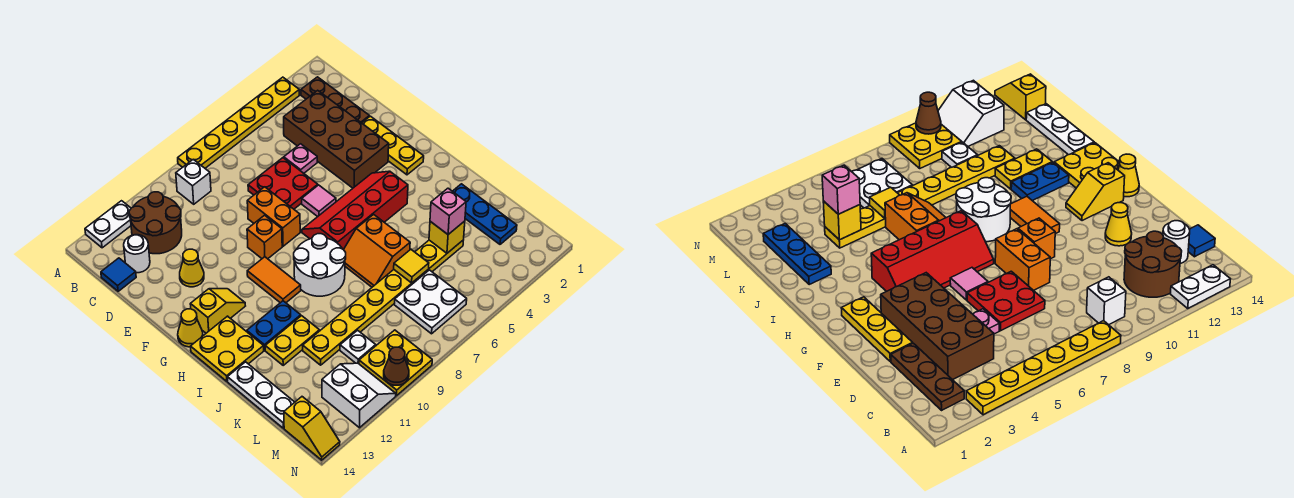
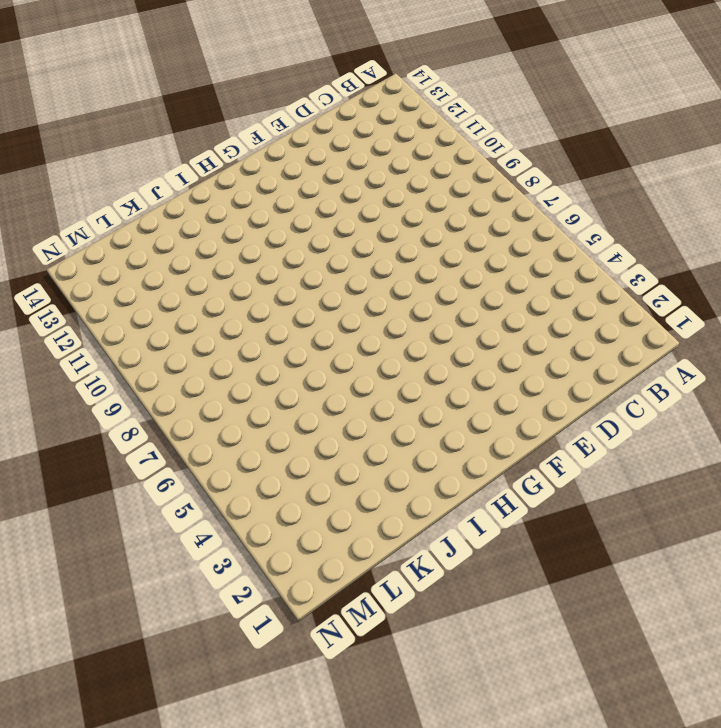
none -> yellow 1x6 plate [178,77,299,168]
none -> white 1x2 plate [85,201,131,248]
none -> brown 1x3 plate [301,77,369,123]
none -> white 1x1 brick [176,159,211,204]

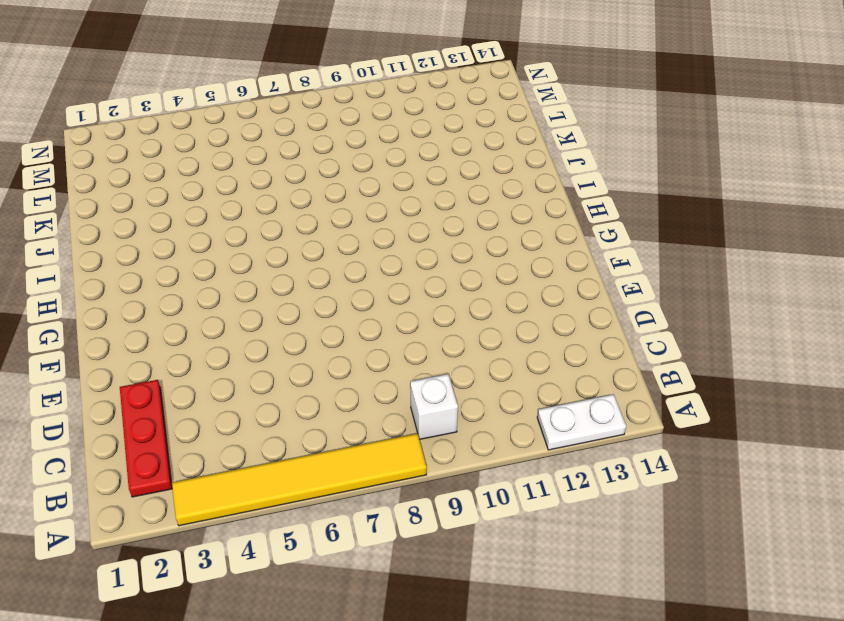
yellow 1x6 tile [172,433,427,526] -> yellow 1x6 plate [178,77,299,168]
red 1x3 plate [120,380,172,497] -> brown 1x3 plate [301,77,369,123]
none -> brown 2x2 round brick [129,192,182,254]
none -> brown 2x4 brick [284,90,389,188]
none -> white 1x1 round brick [124,235,150,273]
none -> blue 1x1 tile [101,258,136,291]

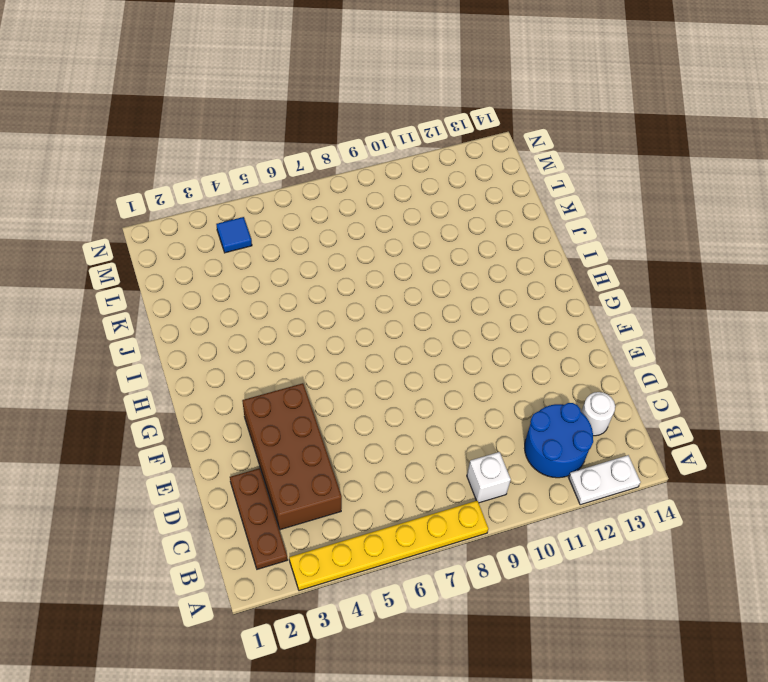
blue 2x2 round brick [524,403,593,478] -> brown 2x2 round brick [129,192,182,254]
blue 1x1 tile [216,217,252,253] -> blue 1x1 tile moved to [101,258,136,291]
none -> pink 1x1 plate [284,144,317,173]
none -> red 2x2 plate [248,158,318,209]
none -> yellow 1x3 plate [362,116,424,175]
none -> orange 1x2 brick [247,187,300,246]

